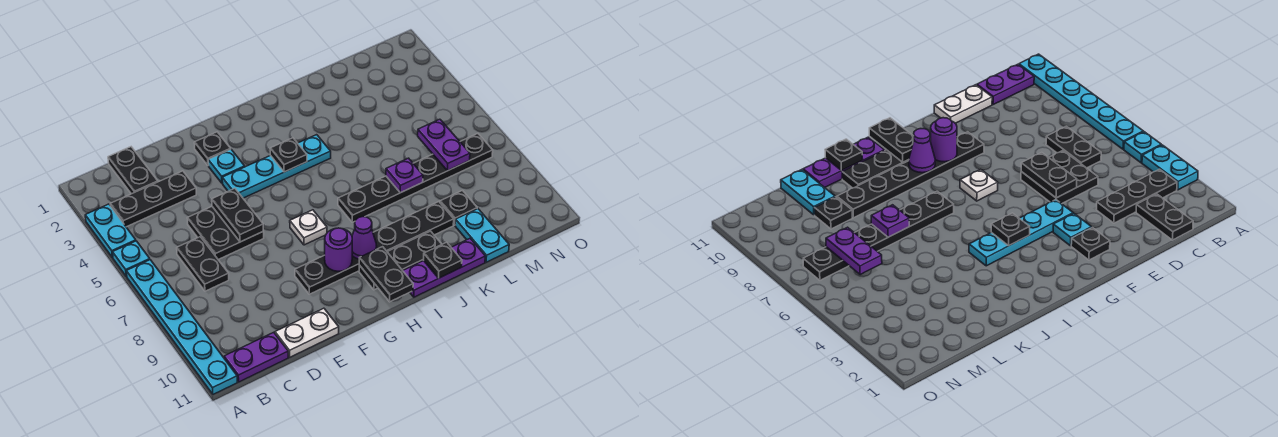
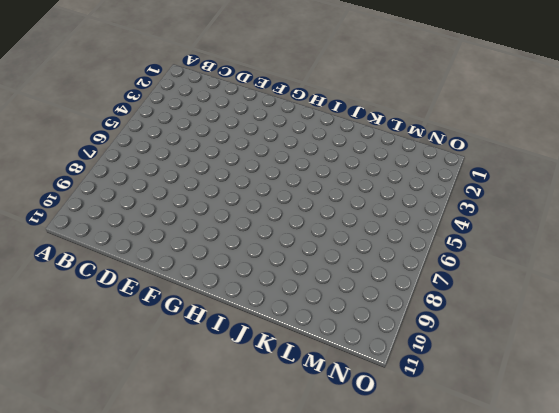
none -> cyan 1x2 plate [85,204,136,258]
none -> cyan 1x1 plate [113,241,150,277]
none -> cyan 1x6 plate [126,260,237,394]

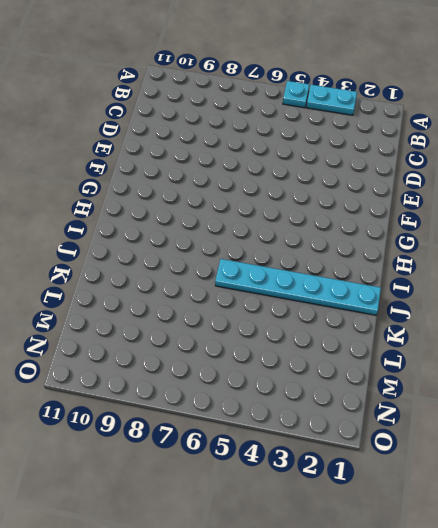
cyan 1x6 plate [215,259,381,315] -> cyan 1x6 plate moved to [126,260,237,394]
none -> black 1x3 plate [110,171,196,227]
none -> purple 1x2 plate [224,332,288,382]
none -> black 1x2 plate [108,147,158,194]

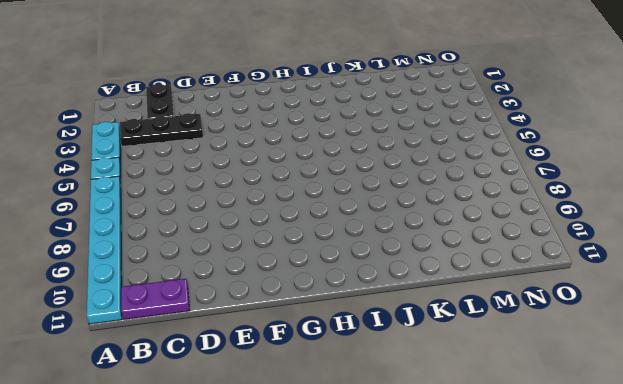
none -> black 1x2 plate [177,237,229,291]
none -> black 2x2 plate [187,207,264,260]
none -> white 1x2 plate [275,308,339,357]

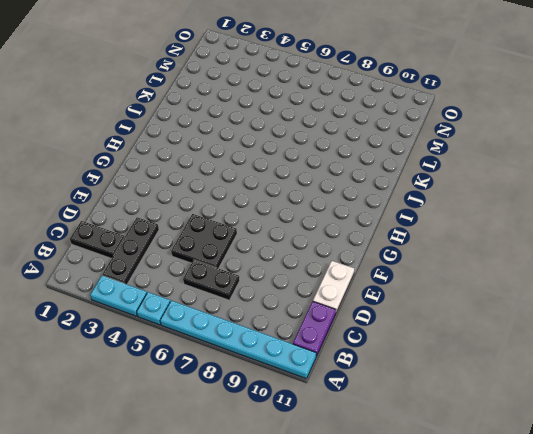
none -> black 1x1 plate [194,132,231,166]
none -> cyan 1x1 plate [208,149,245,183]
none -> cyan 1x4 plate [222,135,331,198]

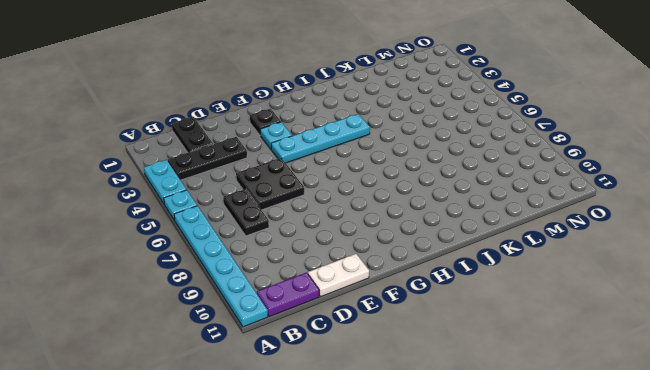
none -> black 1x6 plate [295,202,454,294]
none -> white 1x1 plate [290,210,327,245]
none -> black 1x3 plate [359,231,442,290]

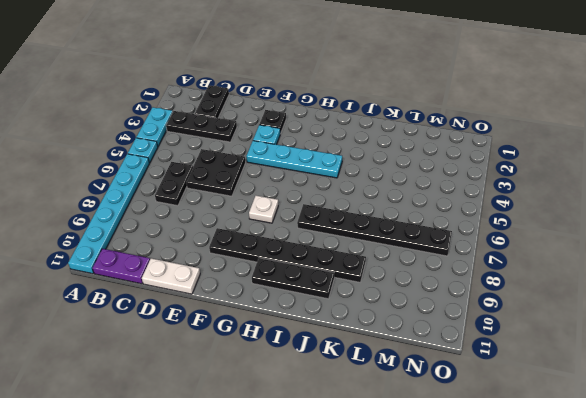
none -> purple 1x3 plate [403,238,485,297]
none -> black 1x1 plate [440,190,477,225]
none -> cyan 1x2 plate [455,209,509,262]

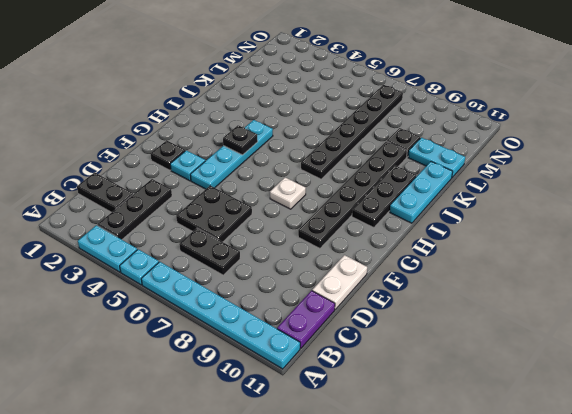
cyan 1x3 plate [390,162,453,223] -> purple 1x3 plate [403,238,485,297]
none -> black 1x2 plate [212,188,263,242]
none -> purple 1x1 round brick [325,228,352,271]
none -> purple 1x1 cone [352,217,377,259]

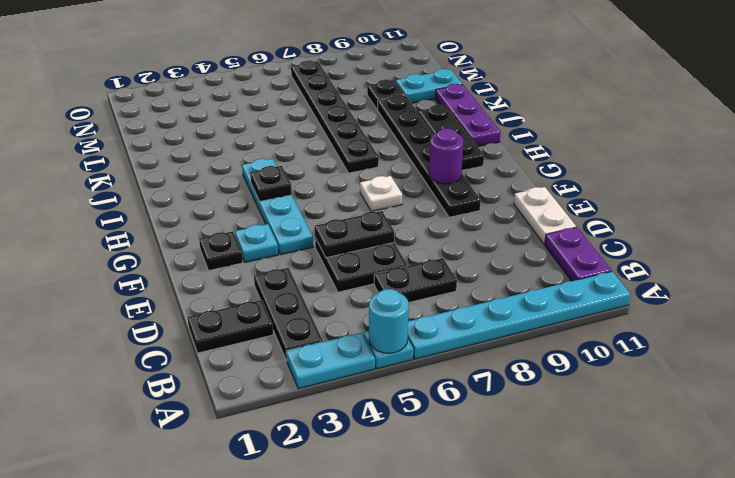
cyan 1x1 round brick [369,289,409,353] -> none
none -> purple 1x1 cone [352,217,377,259]
none -> black 1x2 plate [359,247,413,302]
none -> black 1x1 plate [423,242,462,278]

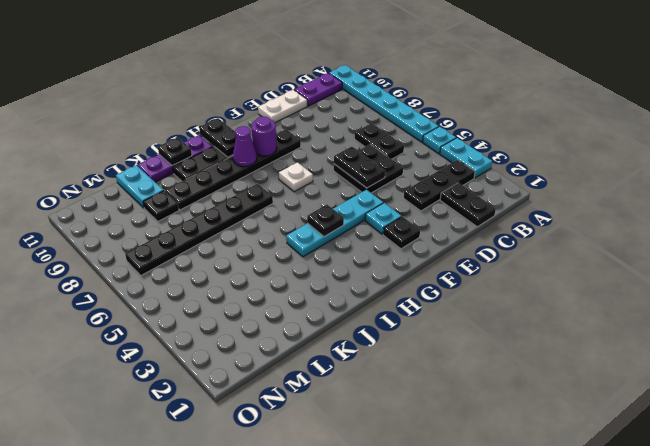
none -> purple 1x1 plate [386,158,423,193]
none -> purple 1x2 plate [418,119,470,171]

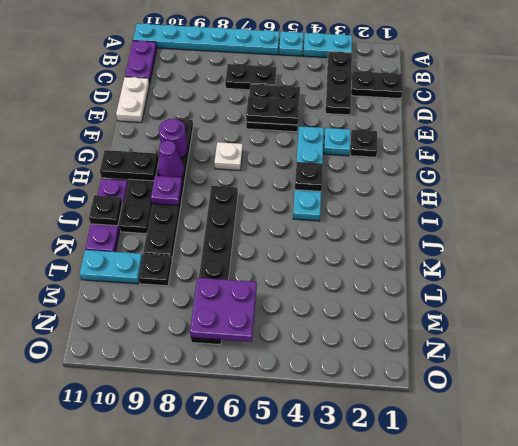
purple 1x1 plate [151,176,182,206] -> purple 1x1 plate moved to [386,158,423,193]
purple 2x2 plate [190,278,257,342] -> purple 1x2 plate [418,119,470,171]

